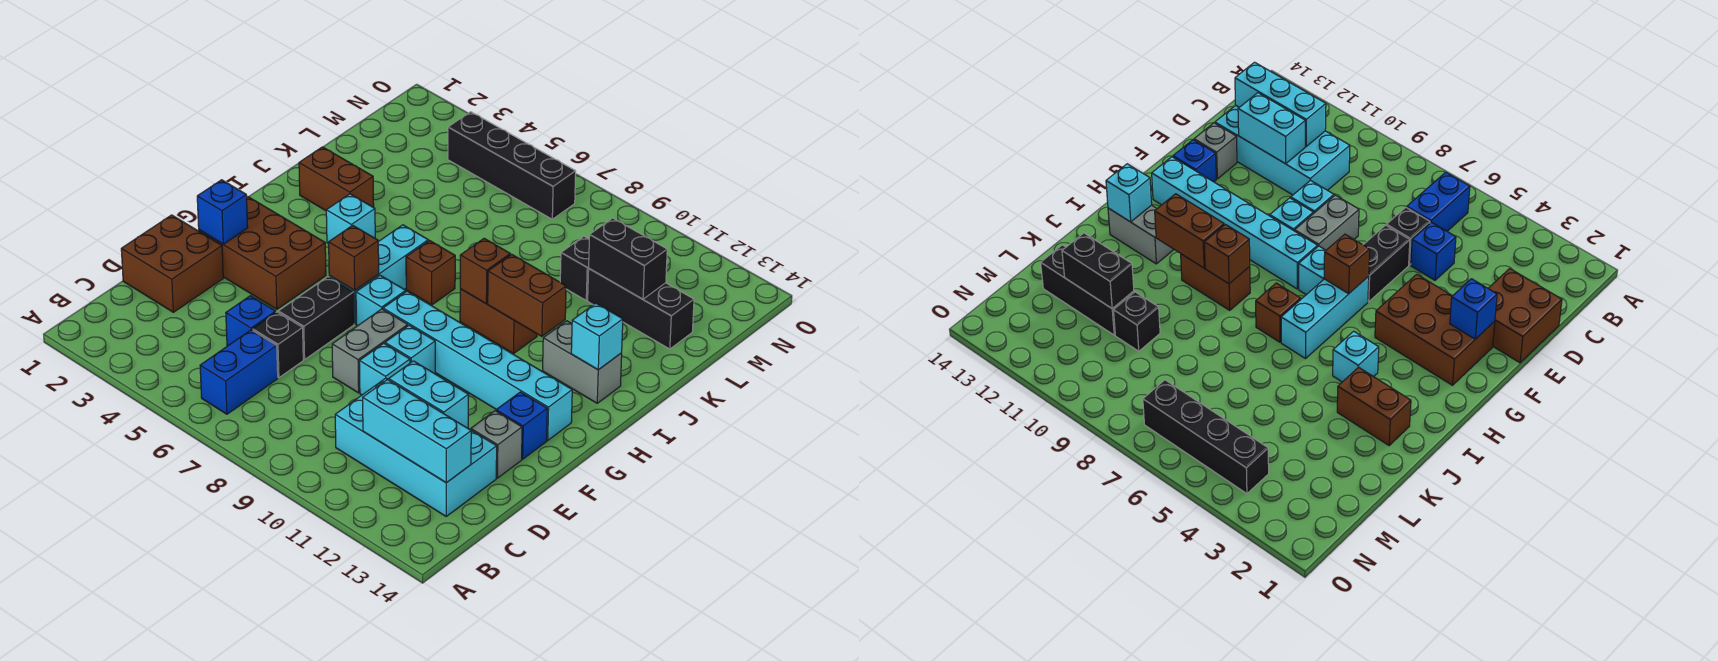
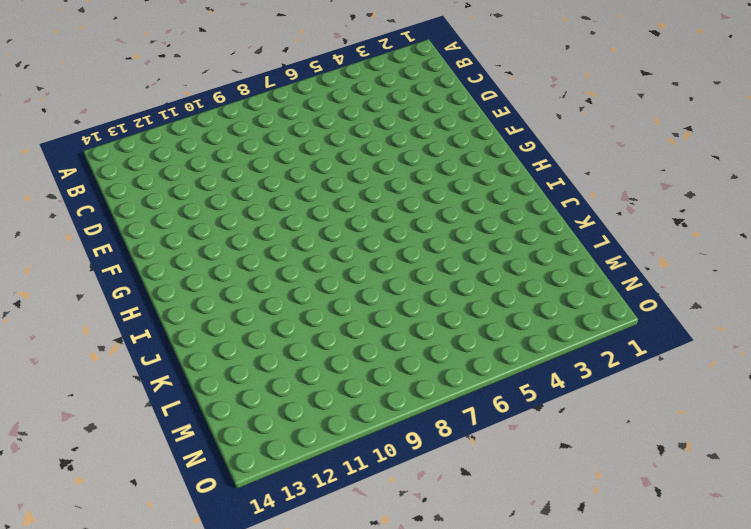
none -> blue 1x2 brick [200,330,278,414]
none -> cyan 2x4 brick [335,378,497,516]
none -> brown 2x2 brick [121,215,223,312]
none -> blue 1x1 brick [226,296,276,346]

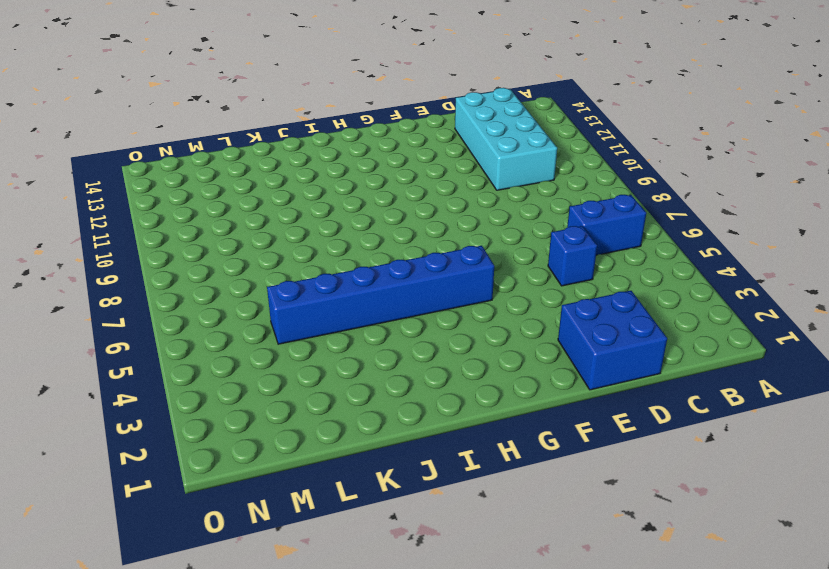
blue 2x2 brick [558,291,667,390] -> brown 2x2 brick [121,215,223,312]
blue 1x6 brick [267,246,494,344] -> none
none -> black 1x1 brick [252,312,303,378]
none -> black 1x2 brick [278,277,354,360]
none -> grey 1x2 brick [332,309,408,393]
none -> cyan 1x1 brick [359,343,410,395]

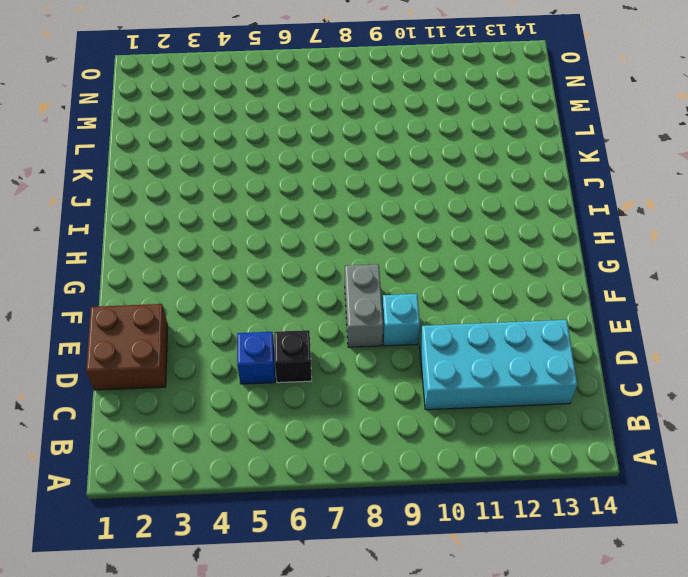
none -> blue 1x2 brick [200,330,278,414]
none -> black 1x2 brick [278,277,354,360]
none -> grey 1x1 brick [471,411,522,478]
none -> brown 2x3 brick [199,197,326,309]

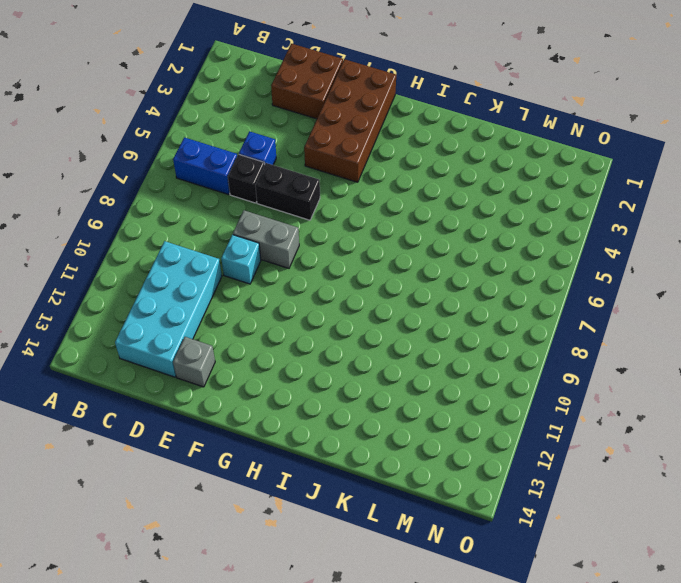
brown 2x4 brick [304,59,396,182] -> brown 2x3 brick [199,197,326,309]
none -> cyan 1x1 brick [385,325,435,374]
none -> blue 1x1 brick [496,392,547,459]
none -> cyan 1x3 brick [329,225,428,324]
none -> cyan 1x1 brick [356,275,406,326]

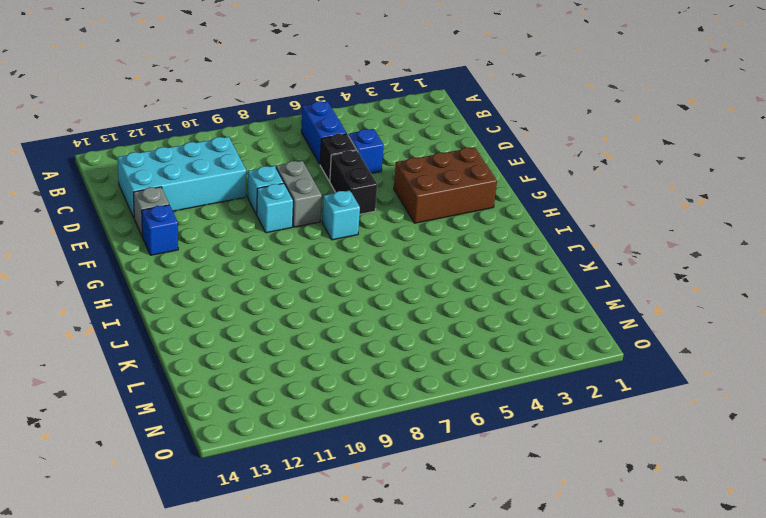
none -> brown 2x2 brick [121,215,223,312]
none -> cyan 1x3 brick [329,225,428,324]
none -> cyan 1x6 brick [383,291,572,440]
none -> cyan 1x1 brick [326,194,375,244]

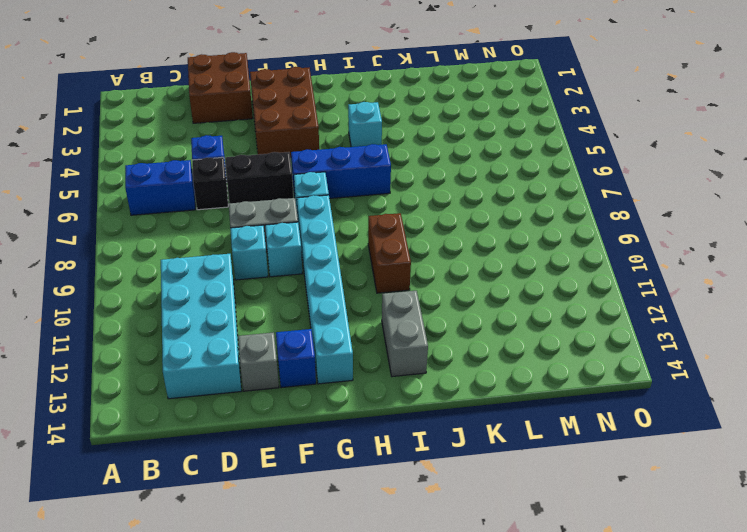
blue 1x3 brick [291,144,391,199] -> cyan 1x3 brick [329,225,428,324]
none -> brown 1x1 brick [406,241,455,305]
none -> brown 1x2 brick [299,147,374,211]
none -> black 1x1 brick [560,236,589,300]
none -> black 1x3 brick [588,269,694,349]

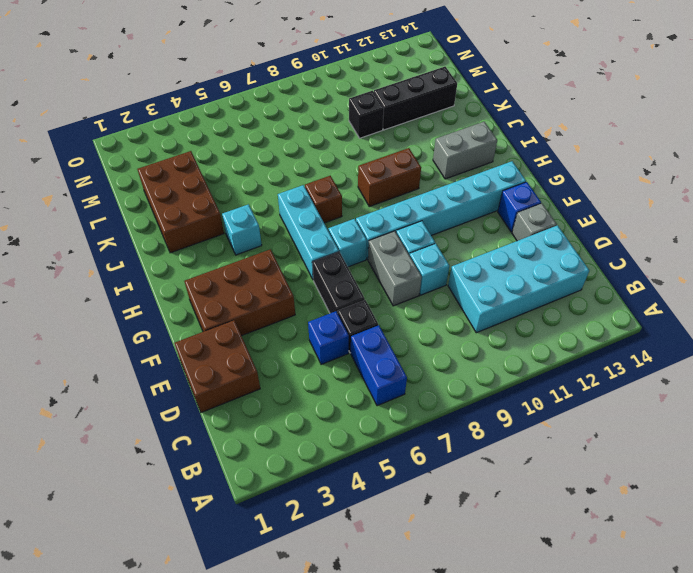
brown 2x3 brick [137,151,224,253] -> brown 1x2 brick [299,147,374,211]
none -> black 1x4 brick [448,112,576,219]
none -> cyan 1x3 brick [363,379,471,483]
none -> cyan 1x2 brick [389,361,469,428]
none -> blue 1x1 brick [197,180,248,244]

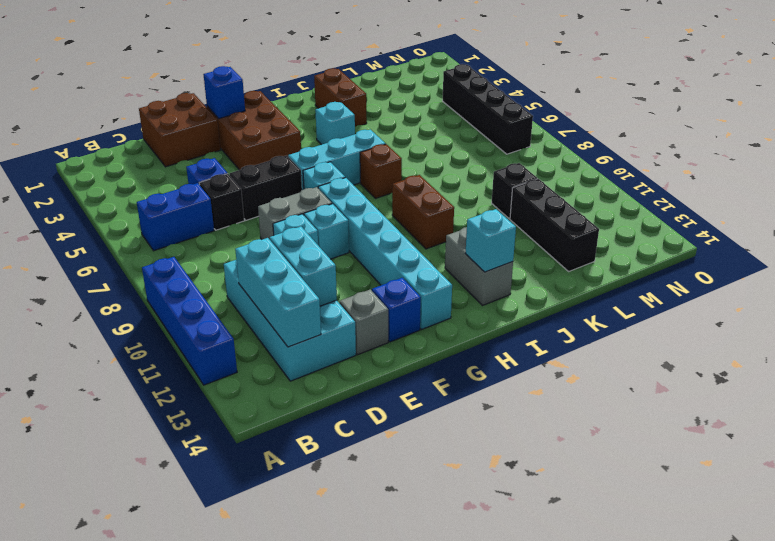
blue 1x4 brick [142,257,237,385] -> none
none -> brown 1x1 brick [329,225,379,291]
none -> brown 1x1 brick [460,238,510,304]
none -> brown 1x2 brick [488,254,566,336]
none -> black 1x2 brick [589,218,667,299]

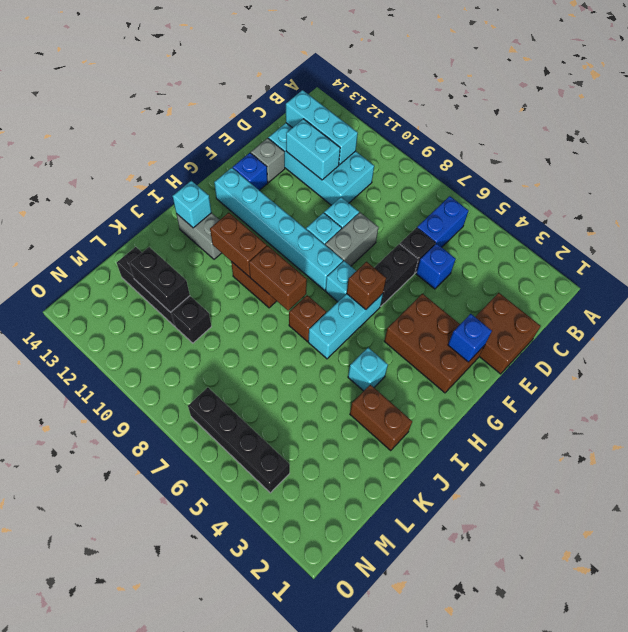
brown 1x2 brick [249,246,307,310] -> brown 1x1 brick [460,238,510,304]

